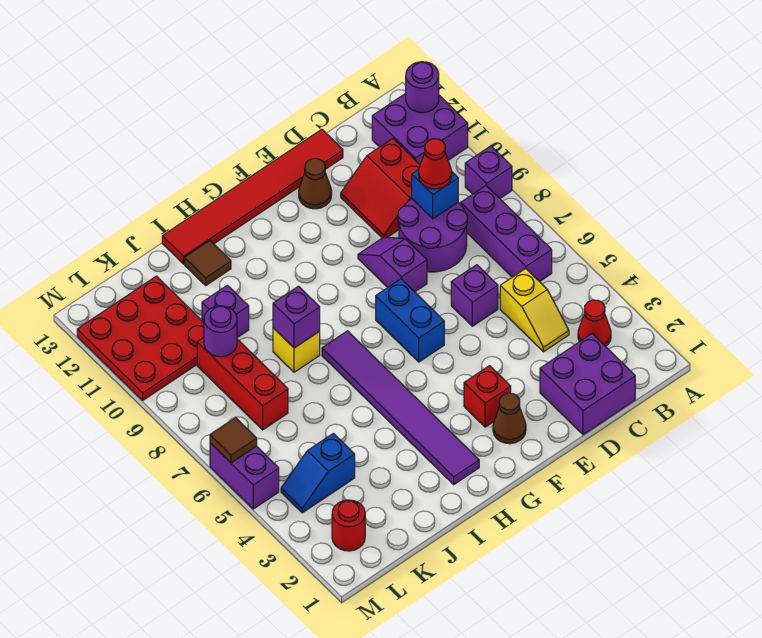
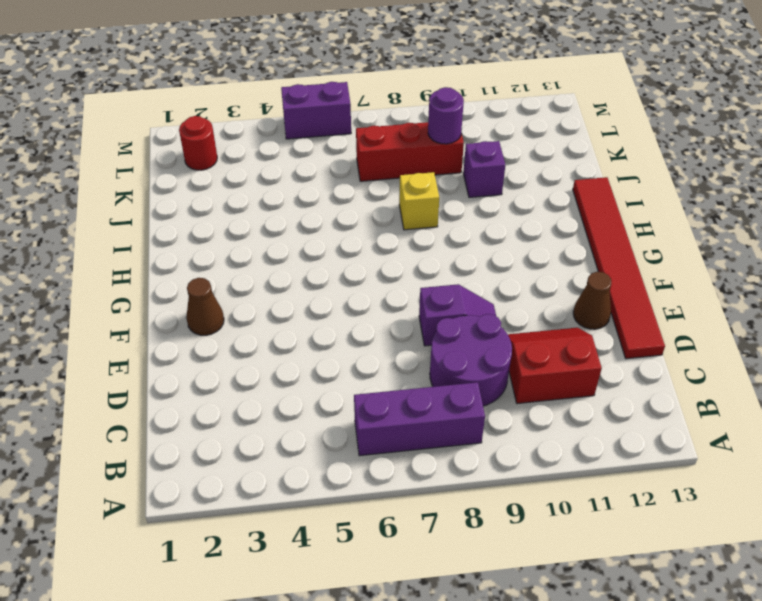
none -> purple 1x1 brick [465,146,512,198]
none -> purple 2x2 brick [372,93,468,164]
none -> red 1x1 cone [578,300,611,346]
none -> purple 2x2 brick [540,334,635,435]

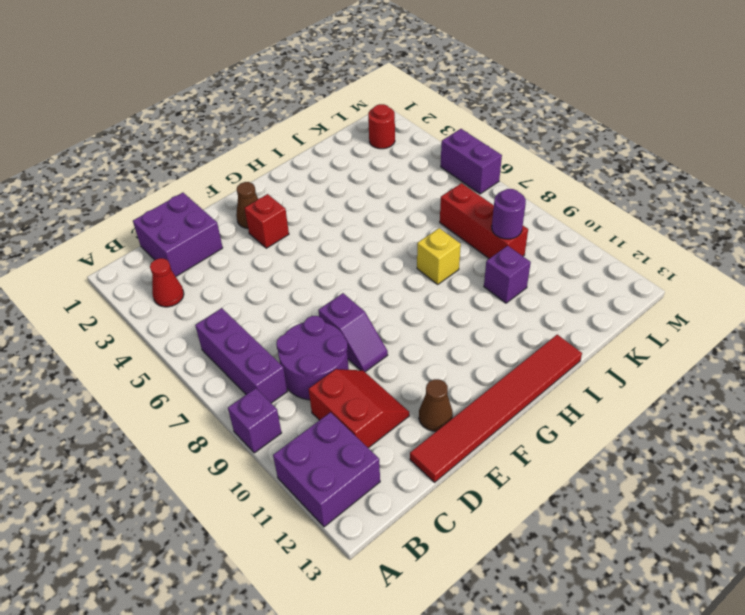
none -> yellow 1x2 slope [500,269,569,352]
none -> purple 1x1 brick [451,265,498,326]
none -> blue 1x2 brick [376,279,444,362]
none -> purple 1x6 tile [322,331,479,484]

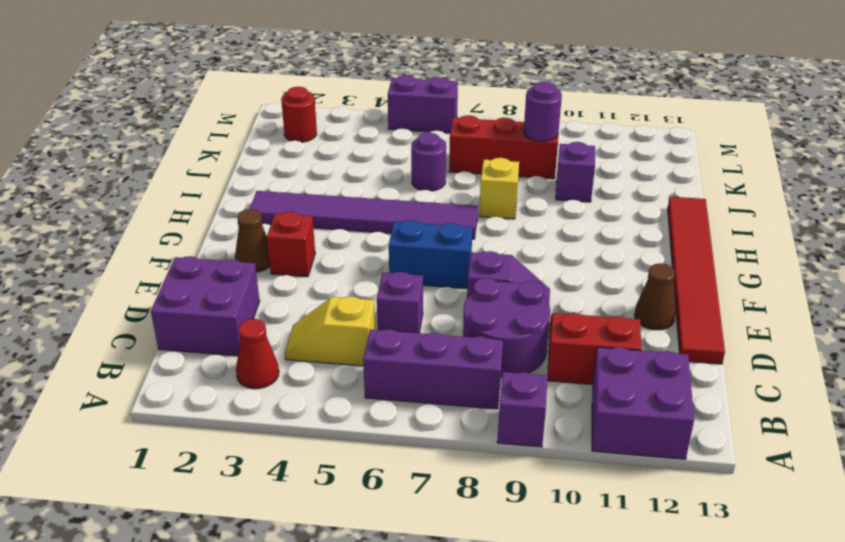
purple 1x1 round brick [411,133,446,191] -> purple 1x1 round brick moved to [406,62,439,113]
none -> brown 1x1 tile [185,241,231,285]
none -> blue 1x2 slope [281,433,355,513]
none -> red 3x3 plate [77,276,204,400]
none -> blue 1x1 brick [412,170,458,219]

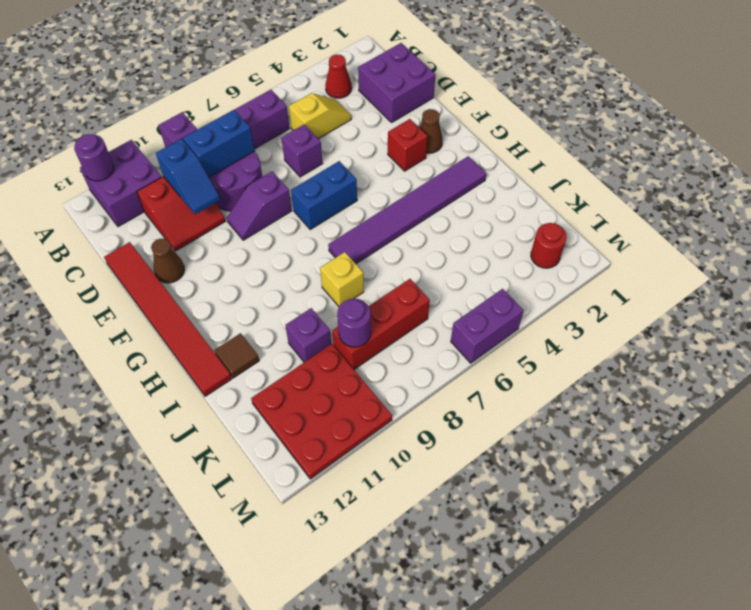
blue 1x2 brick [183,110,254,177] -> blue 1x1 brick [412,170,458,219]
blue 1x2 slope [156,139,220,214] -> blue 1x2 slope moved to [281,433,355,513]
none -> purple 1x1 brick [273,286,320,348]
none -> brown 1x1 tile [210,418,257,463]
none -> red 1x1 cone [419,139,452,189]

